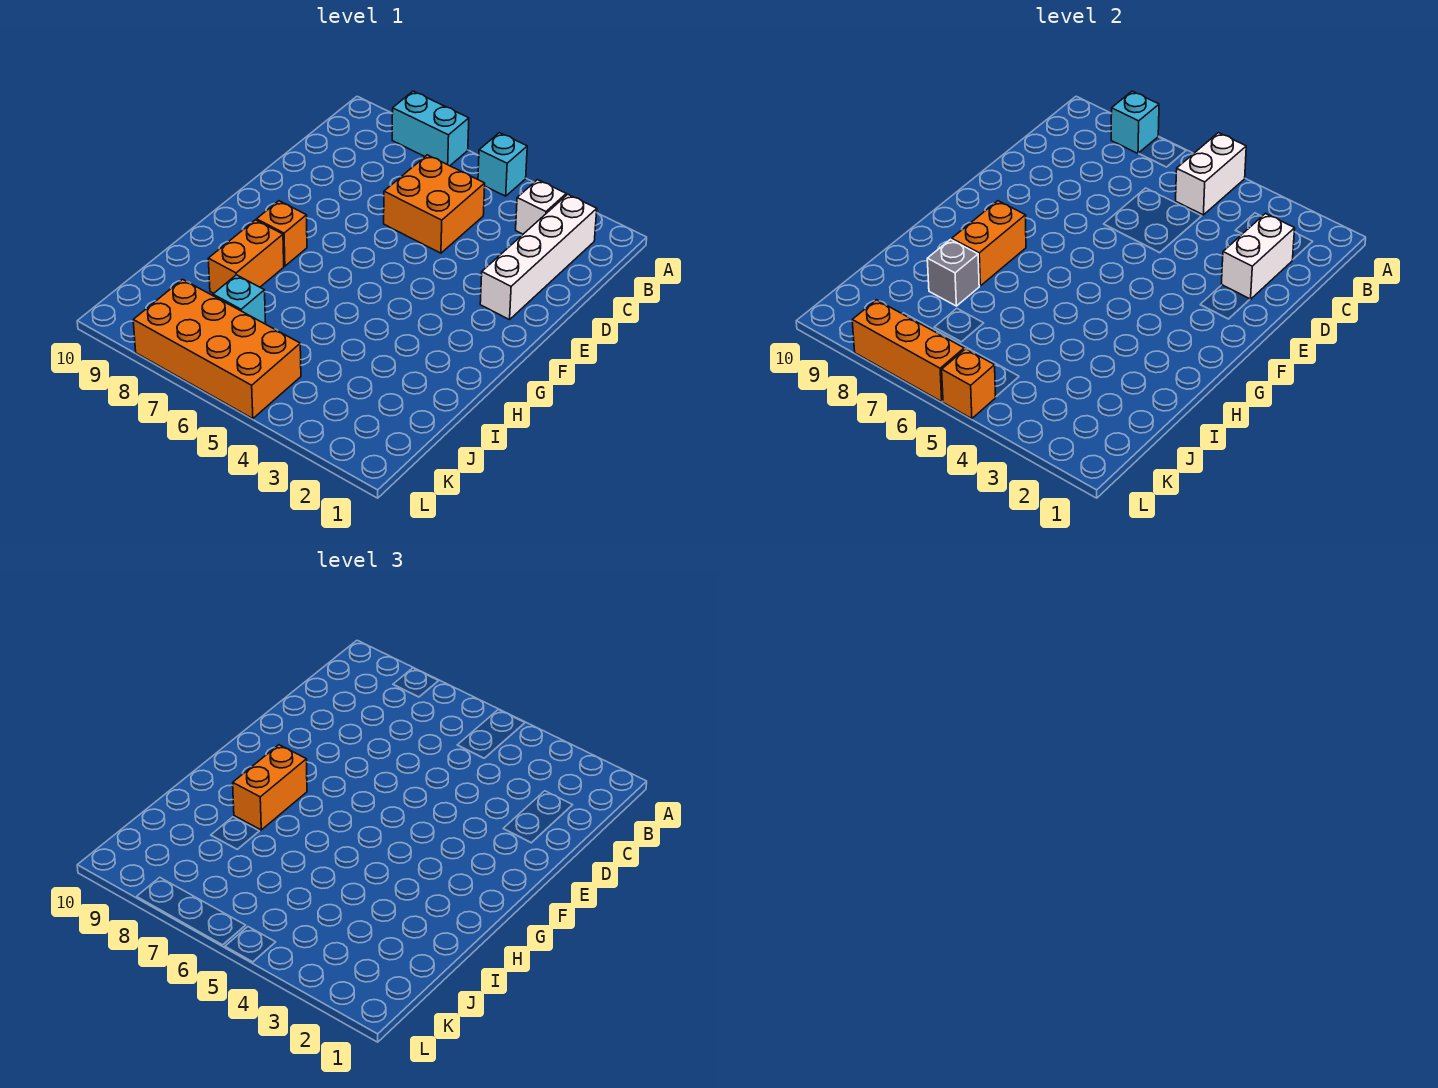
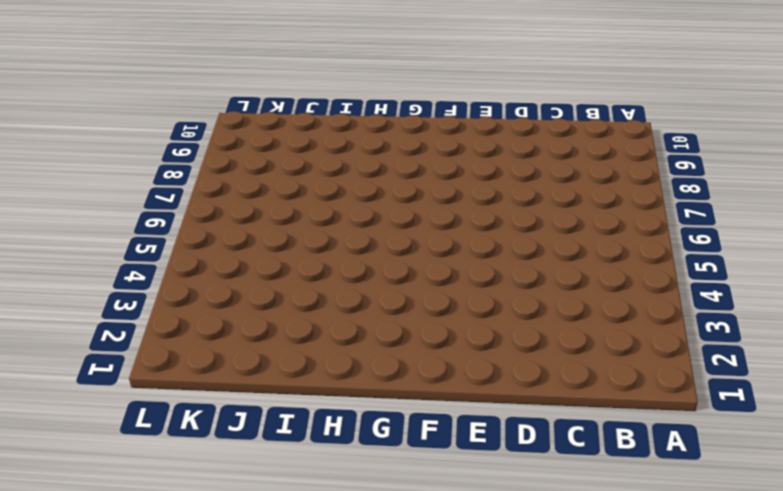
none -> cyan 1x1 brick [478,133,527,196]
none -> cyan 1x2 brick [392,91,469,166]
none -> white 1x4 brick [480,194,597,320]

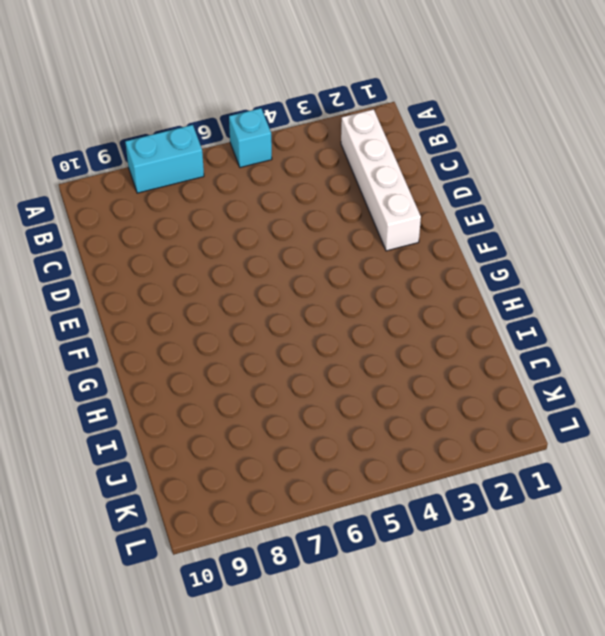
none -> white 1x1 brick [516,180,566,234]
none -> orange 2x2 brick [384,155,485,253]
none -> orange 1x1 brick [257,201,307,266]

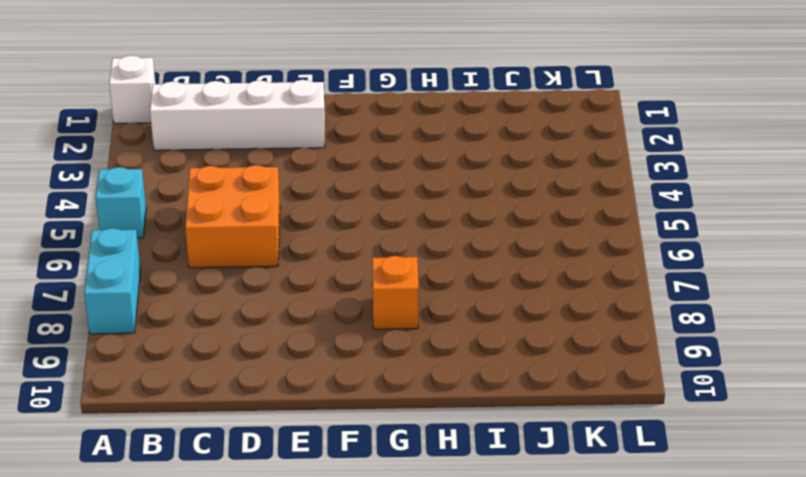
white 1x1 brick [109,55,155,123] -> white 1x1 brick moved to [516,180,566,234]
none -> orange 1x2 brick [208,220,284,293]
none -> cyan 1x1 brick [213,275,266,324]
none -> orange 2x4 brick [133,279,301,419]

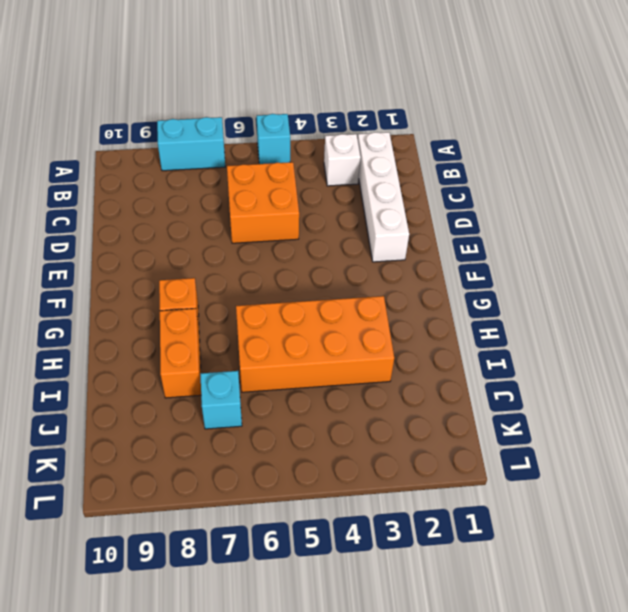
orange 2x4 brick [236,296,394,392] -> orange 2x4 brick moved to [133,279,301,419]
none -> white 1x2 brick [1176,133,1246,215]
none -> cyan 1x1 brick [1111,91,1159,153]
none -> white 1x2 brick [1221,214,1295,299]

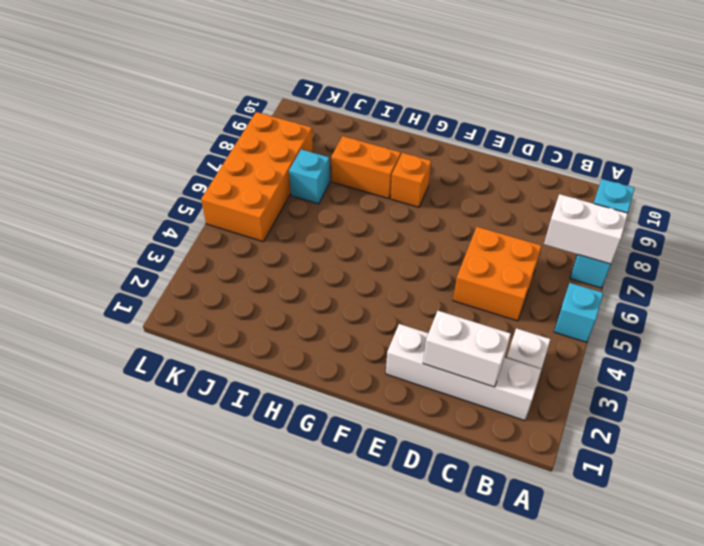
white 1x2 brick [544,194,628,264] -> white 1x2 brick moved to [1176,133,1246,215]
none -> orange 1x2 brick [952,201,1026,286]
none -> grey 1x1 brick [927,239,979,306]
none -> orange 1x1 brick [942,349,996,419]

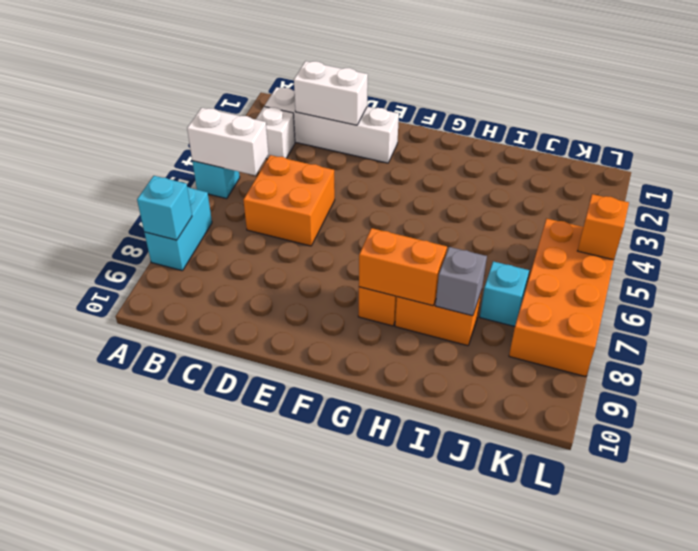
none -> orange 1x3 brick [852,300,964,402]
none -> orange 1x2 brick [233,745,307,830]

